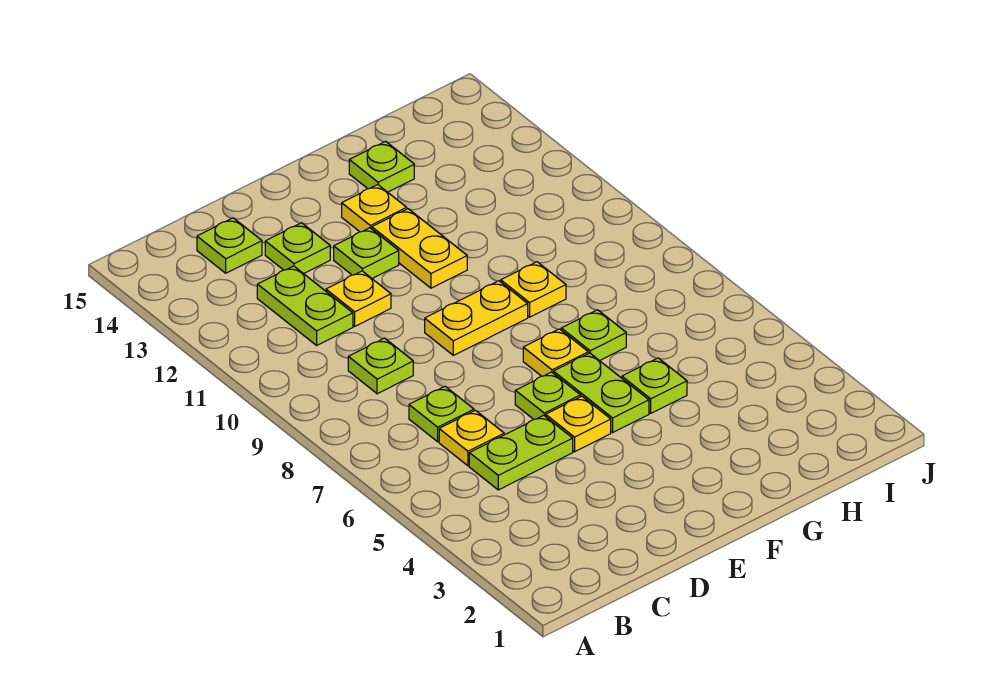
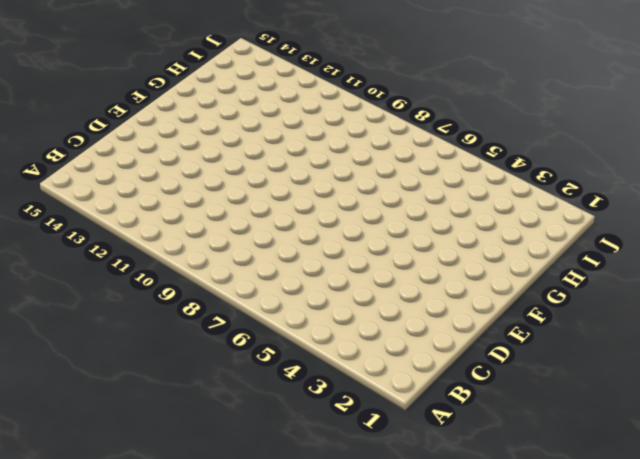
none -> lime 1x2 plate [469,415,573,490]
none -> yellow 1x1 plate [439,410,504,466]
none -> lime 1x1 plate [409,386,474,442]

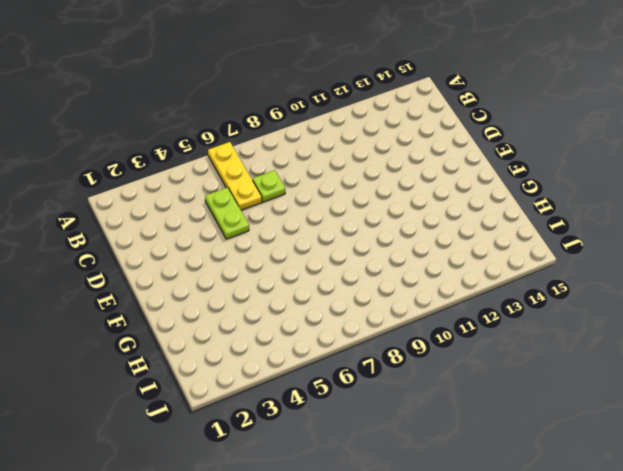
yellow 1x3 plate [208,142,262,210] -> yellow 1x1 plate [439,410,504,466]
none -> lime 1x1 plate [348,338,413,394]
none -> lime 1x2 plate [257,266,353,345]
none -> lime 1x1 plate [197,218,262,273]

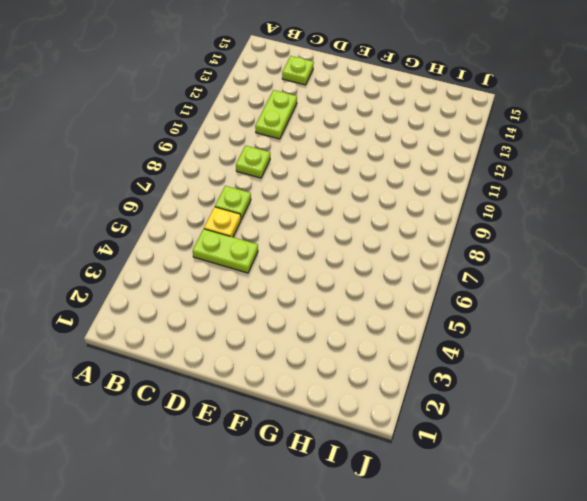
none -> yellow 1x1 plate [326,271,391,326]
none -> lime 1x1 plate [265,223,330,274]
none -> yellow 1x1 plate [546,396,611,452]

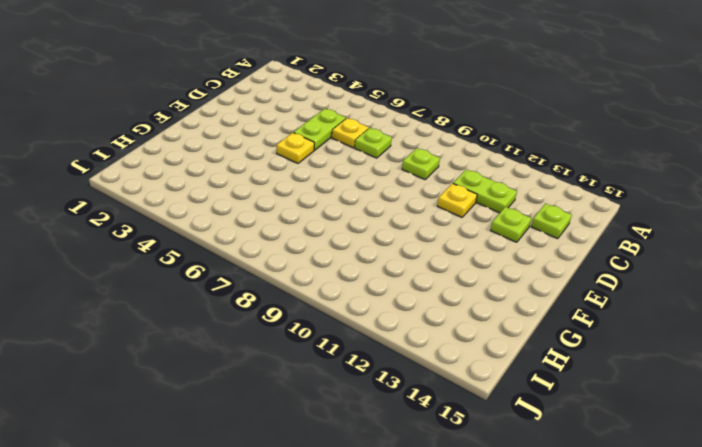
none -> lime 1x1 plate [515,372,581,419]
none -> yellow 1x2 plate [425,281,528,355]
none -> lime 1x1 plate [334,228,399,278]

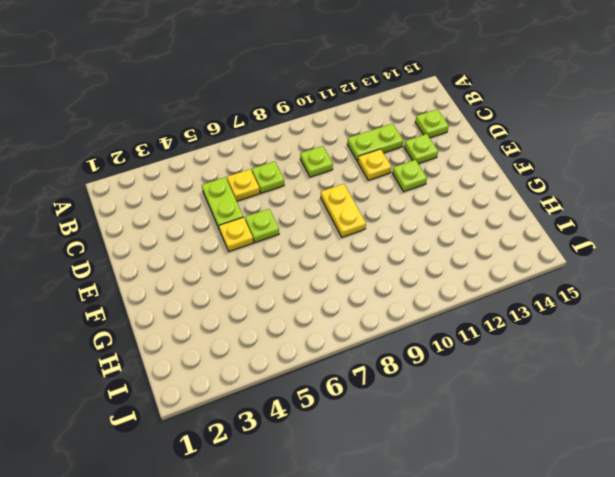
none -> lime 1x2 plate [554,353,649,432]
none -> yellow 1x1 plate [523,329,588,376]
none -> yellow 1x2 plate [372,209,467,288]

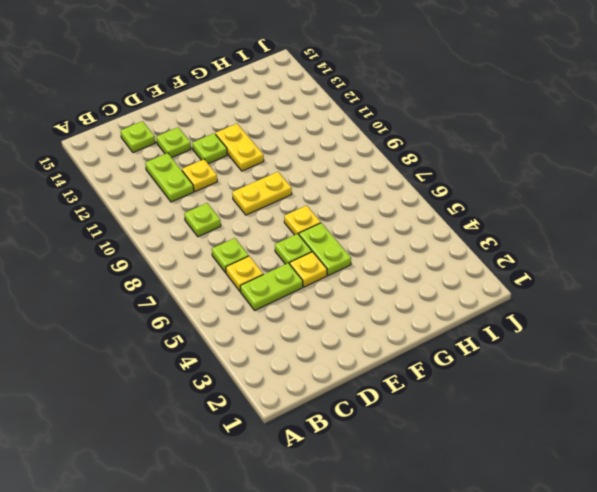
none -> yellow 1x1 plate [342,185,407,232]
none -> lime 1x1 plate [622,358,687,413]
none -> lime 1x1 plate [561,310,626,361]

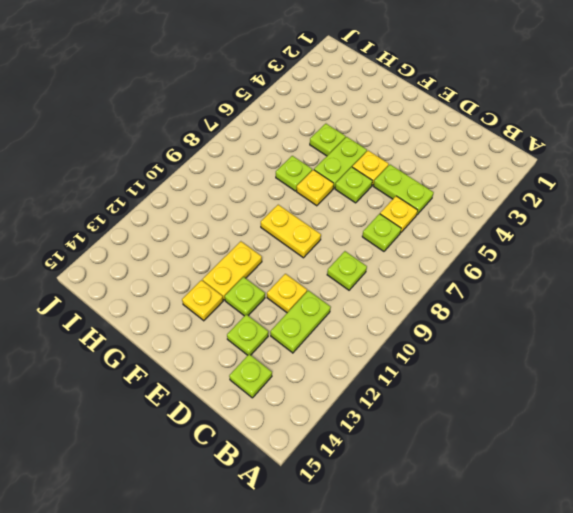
none -> yellow 1x1 plate [501,262,566,317]
none -> lime 1x1 plate [349,141,414,192]

